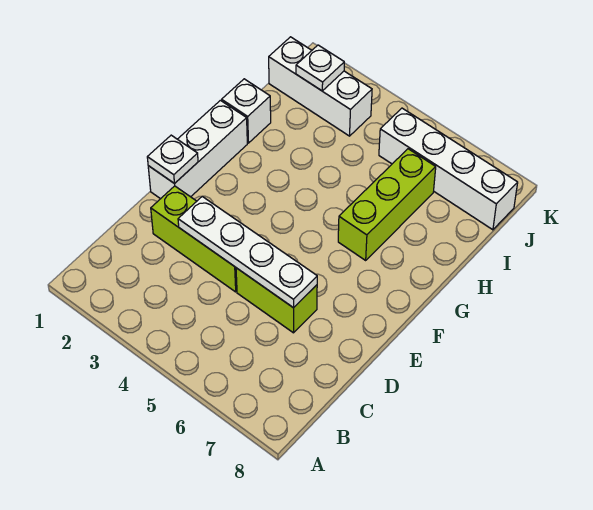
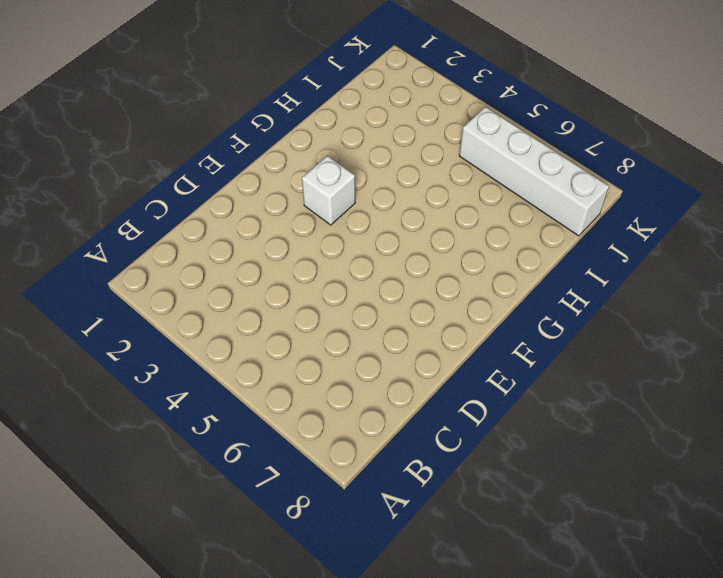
white 1x1 brick [302,156,355,225] -> white 1x1 brick moved to [222,79,271,143]
none -> lime 1x3 brick [151,186,237,292]
none -> lime 1x2 brick [236,268,317,333]

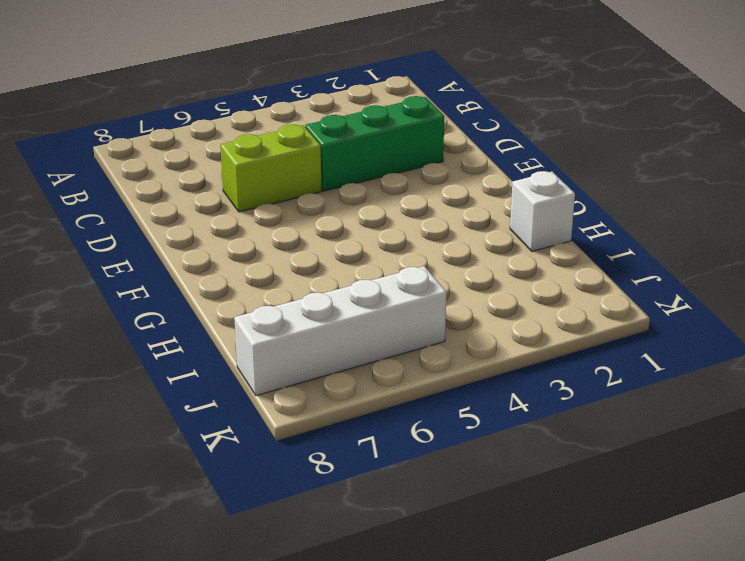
green 1x3 brick [305,96,444,191] -> lime 1x3 brick [151,186,237,292]
none -> white 1x3 brick [148,100,247,199]
none -> lime 1x3 brick [338,149,436,260]

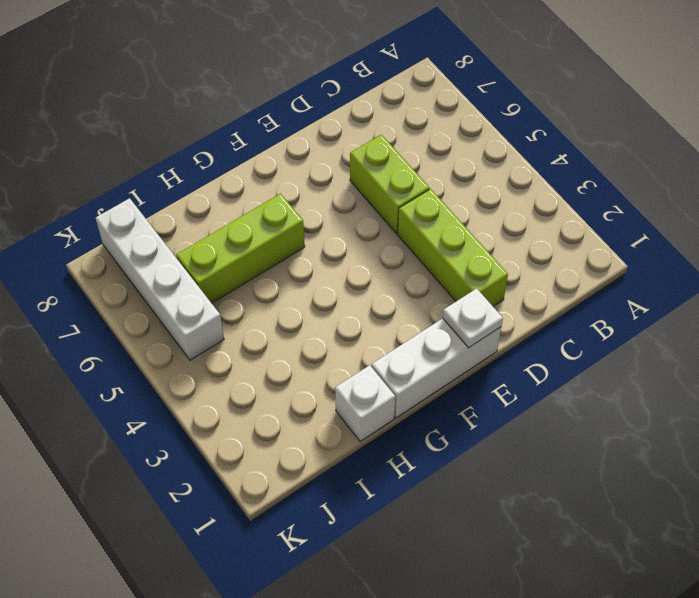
none -> white 1x3 brick [269,37,372,136]
none -> white 1x4 plate [178,196,317,308]

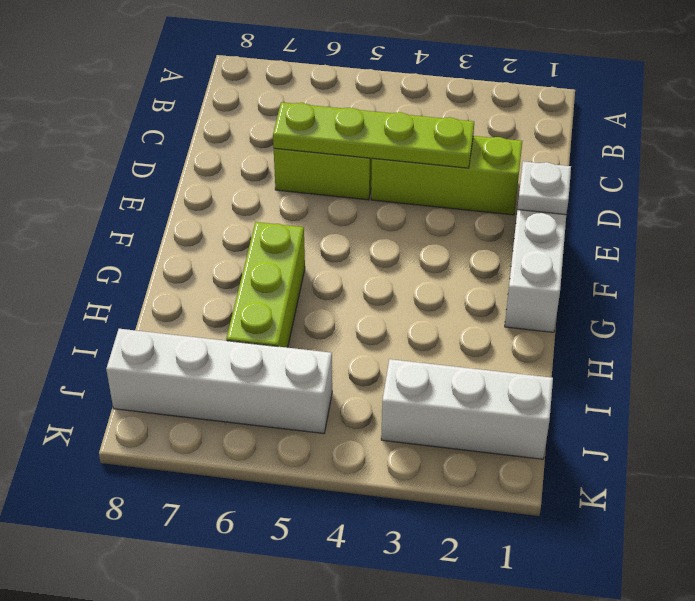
lime 1x4 plate [273,102,474,168] -> white 1x4 plate [178,196,317,308]
none -> white 1x1 brick [222,79,271,143]
none -> white 1x1 plate [296,45,344,91]

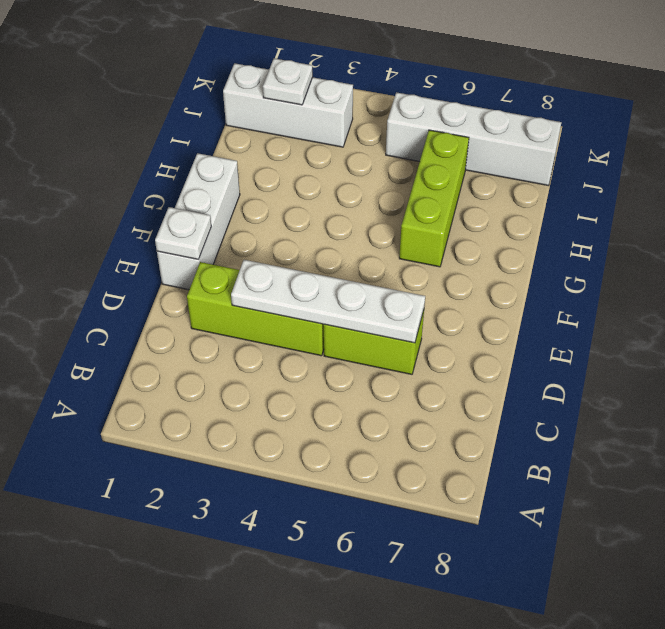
none -> white 1x1 brick [222,79,271,143]

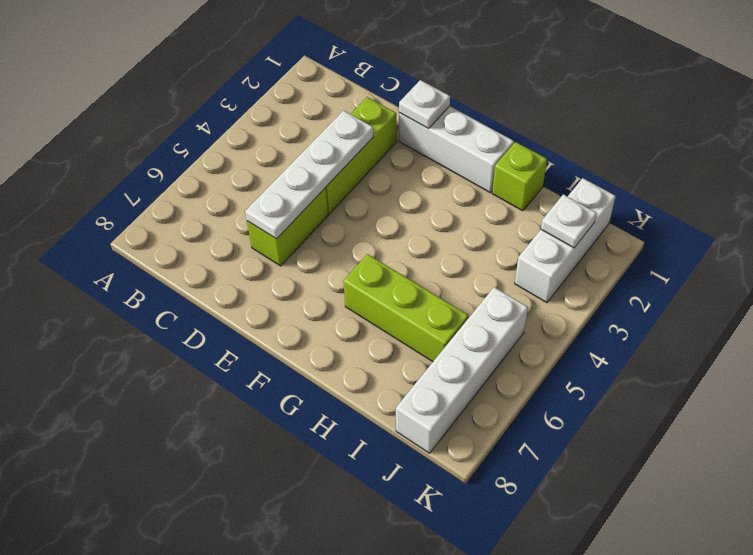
lime 1x1 brick [492,142,547,211] -> white 1x1 brick [222,79,271,143]

